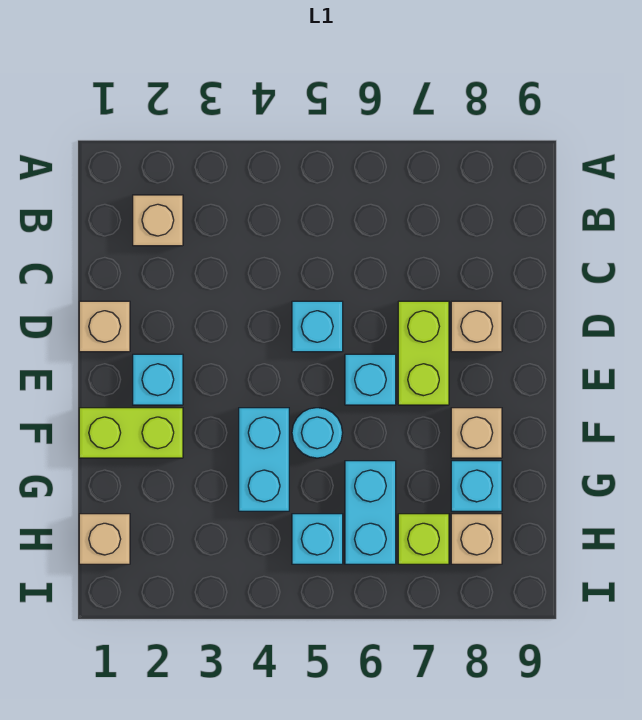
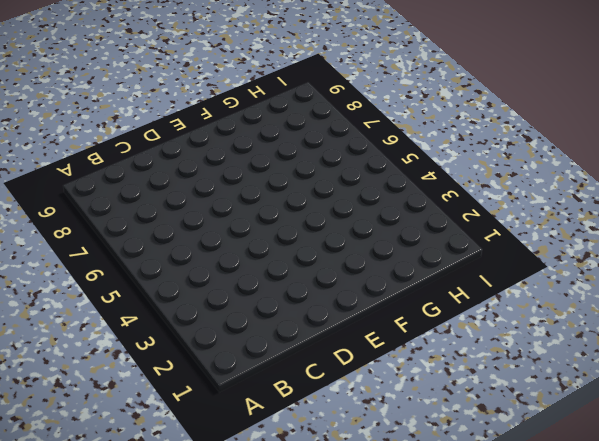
none -> tan 1x1 brick [133,195,183,246]
none -> tan 1x1 brick [79,301,130,352]
none -> cyan 1x1 brick [292,301,343,352]

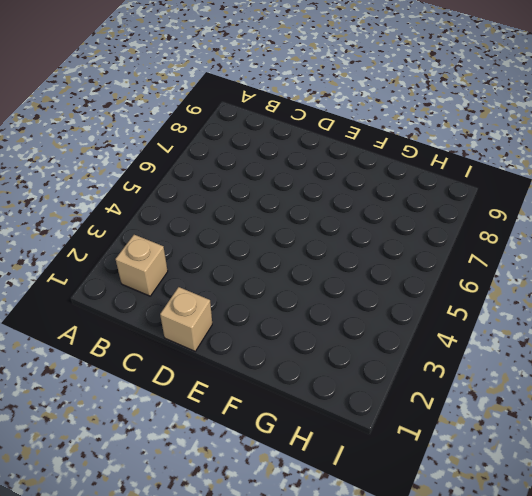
none -> cyan 1x1 brick [292,301,343,352]
none -> lime 1x2 brick [398,301,449,405]
none -> tan 1x1 brick [451,301,502,352]

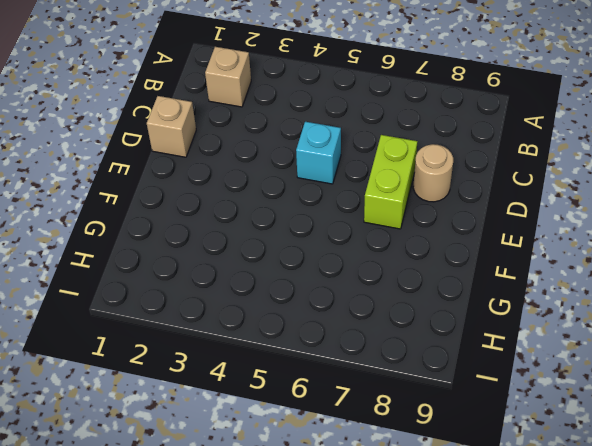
tan 1x1 round brick [413,144,453,202] -> tan 1x1 brick [451,301,502,352]
none -> cyan 1x1 brick [133,354,183,405]
none -> cyan 1x1 brick [345,354,396,405]
none -> lime 1x2 brick [79,408,183,458]

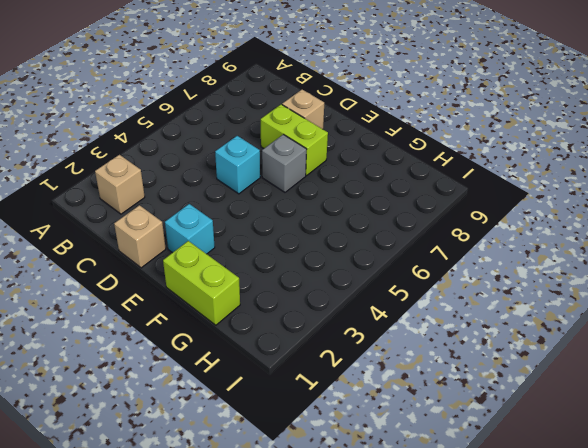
grey 1x1 brick [262,134,307,192] -> cyan 1x1 brick [345,354,396,405]
lime 1x2 brick [163,241,240,325] -> lime 1x2 brick turned to [79,408,183,458]
none -> cyan 1x2 brick [239,408,289,511]
none -> cyan 1x1 round brick [292,408,343,458]
none -> tan 1x1 brick [451,408,502,458]

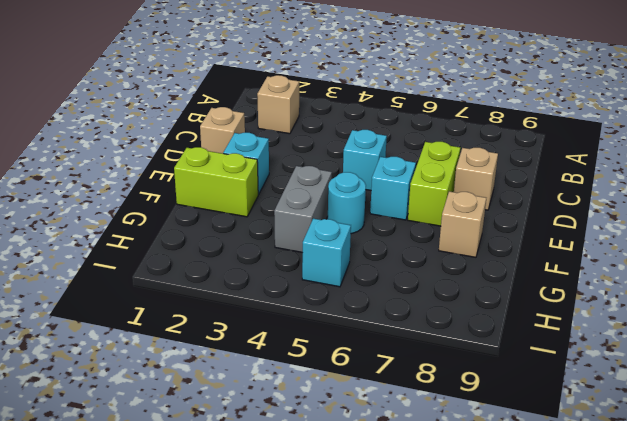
grey 1x2 brick [274,166,332,253] -> cyan 1x2 brick [239,408,289,511]
none -> cyan 1x2 brick [345,461,396,564]
none -> cyan 1x1 brick [451,461,502,511]
none -> tan 1x1 brick [79,514,130,564]

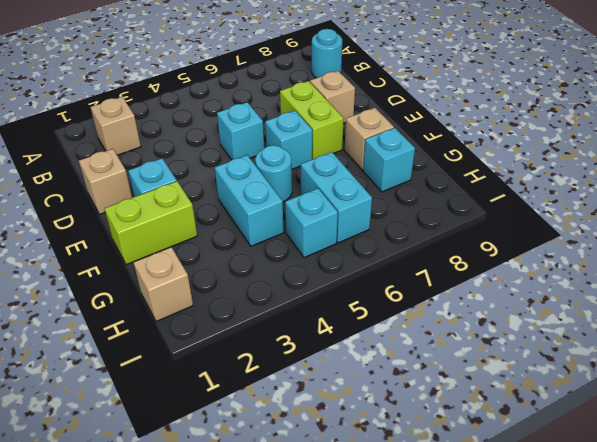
cyan 1x1 round brick [312,29,342,78] -> none
none -> lime 1x1 brick [398,514,449,564]
none -> tan 1x1 brick [451,514,502,564]

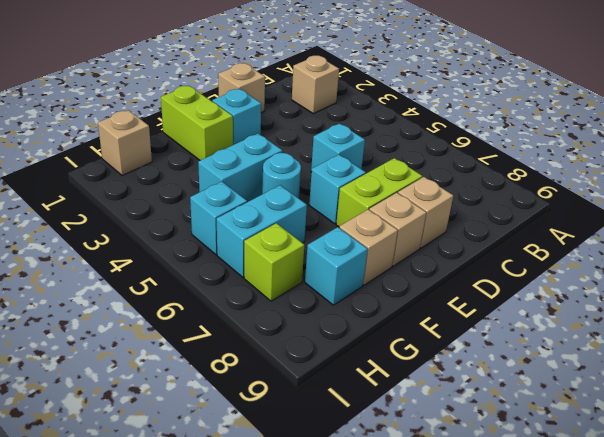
tan 1x1 brick [369,193,426,266] -> tan 1x1 brick moved to [451,514,502,564]

